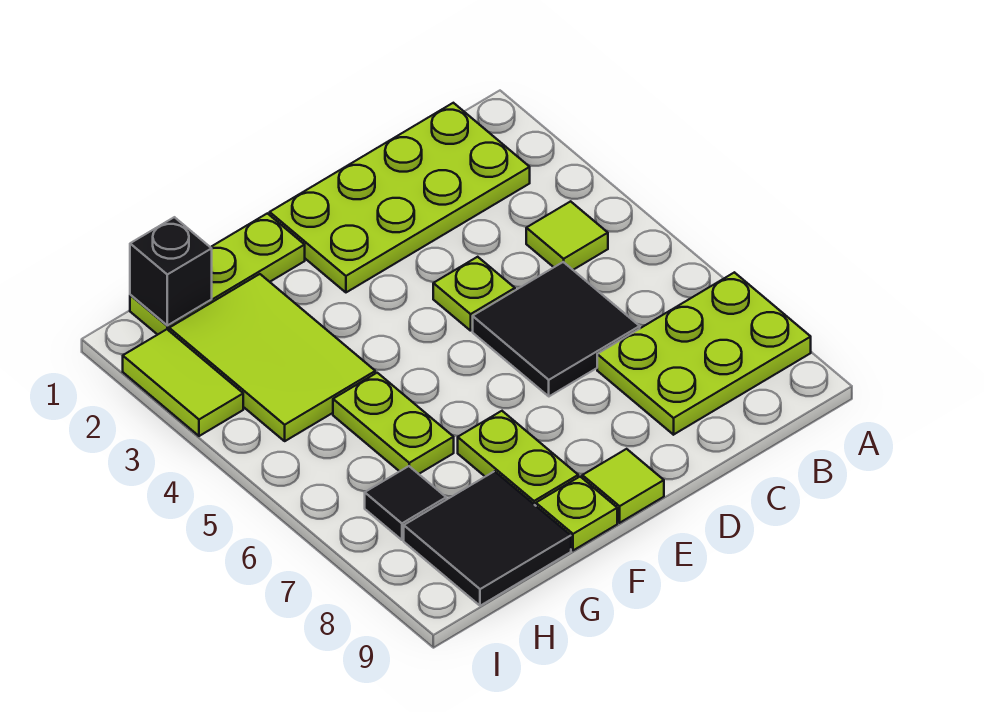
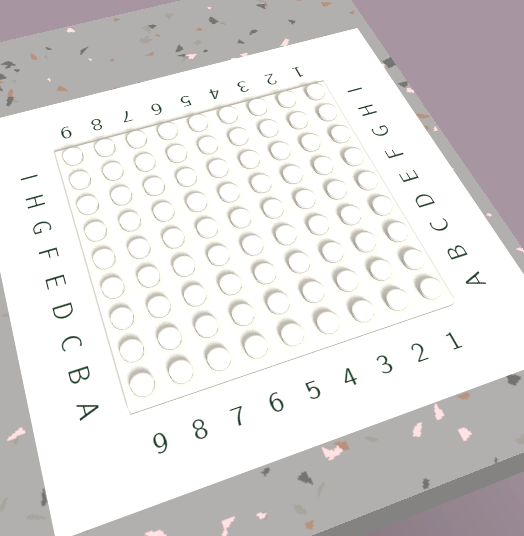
none -> lime 2x3 plate [597,272,811,435]
none -> lime 2x4 plate [270,103,530,292]
none -> lime 1x1 tile [526,201,608,270]

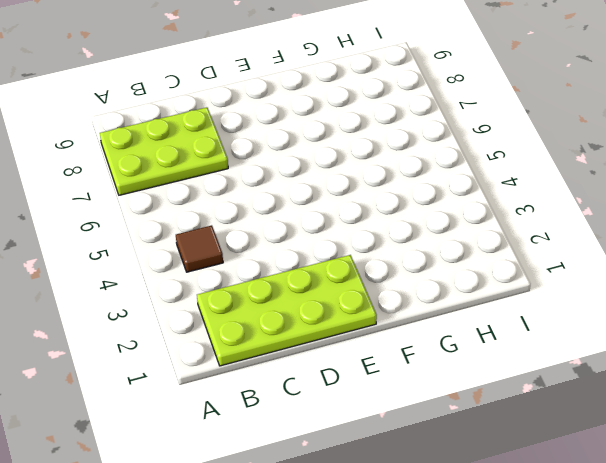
brown 1x1 tile [176,225,223,272] -> lime 1x1 tile [526,201,608,270]
none -> black 2x2 tile [473,262,640,396]
none -> lime 1x1 plate [433,257,515,331]
none -> lime 1x1 tile [582,449,664,523]

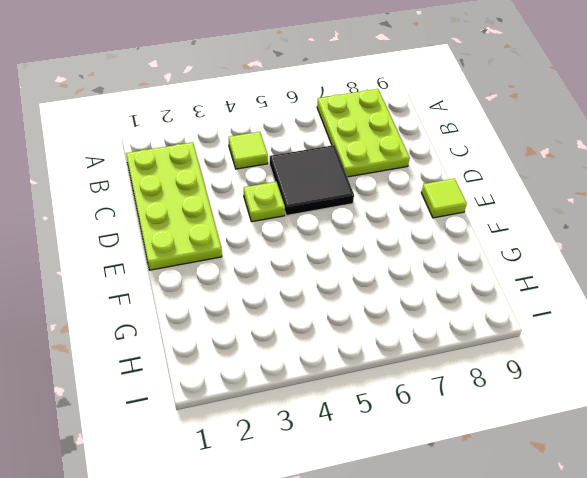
none -> lime 1x3 plate [130,213,305,335]
none -> lime 1x2 plate [458,411,578,506]
none -> lime 1x1 plate [536,477,617,550]

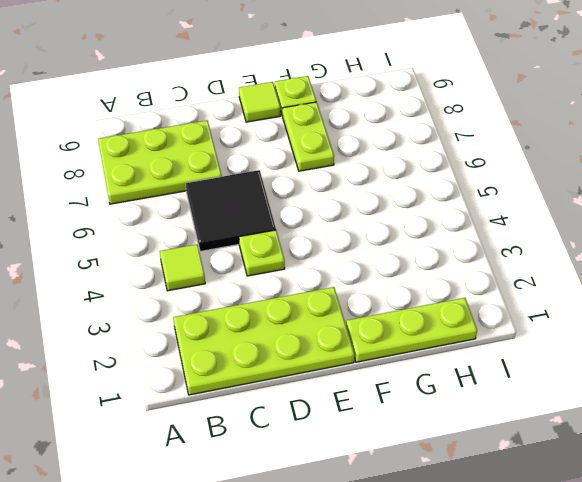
none -> lime 2x3 tile [169,274,375,441]
none -> lime 1x2 plate [333,373,454,474]
none -> black 2x2 tile [404,471,571,606]

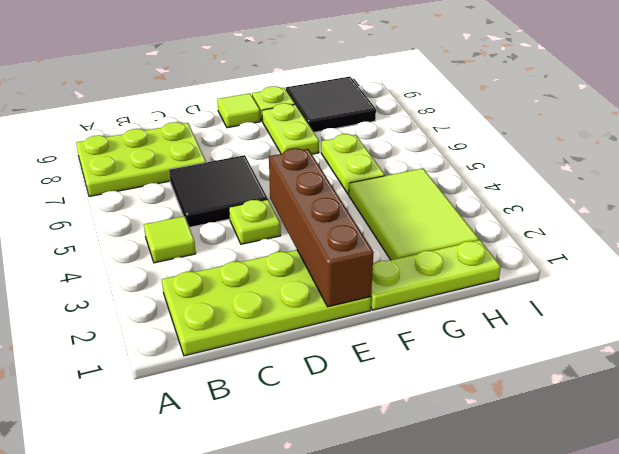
brown 1x4 brick [269,148,374,307] -> none
none -> black 1x1 tile [365,466,446,540]
none -> lime 1x2 tile [123,329,243,436]
none -> black 1x1 brick [130,217,212,325]

